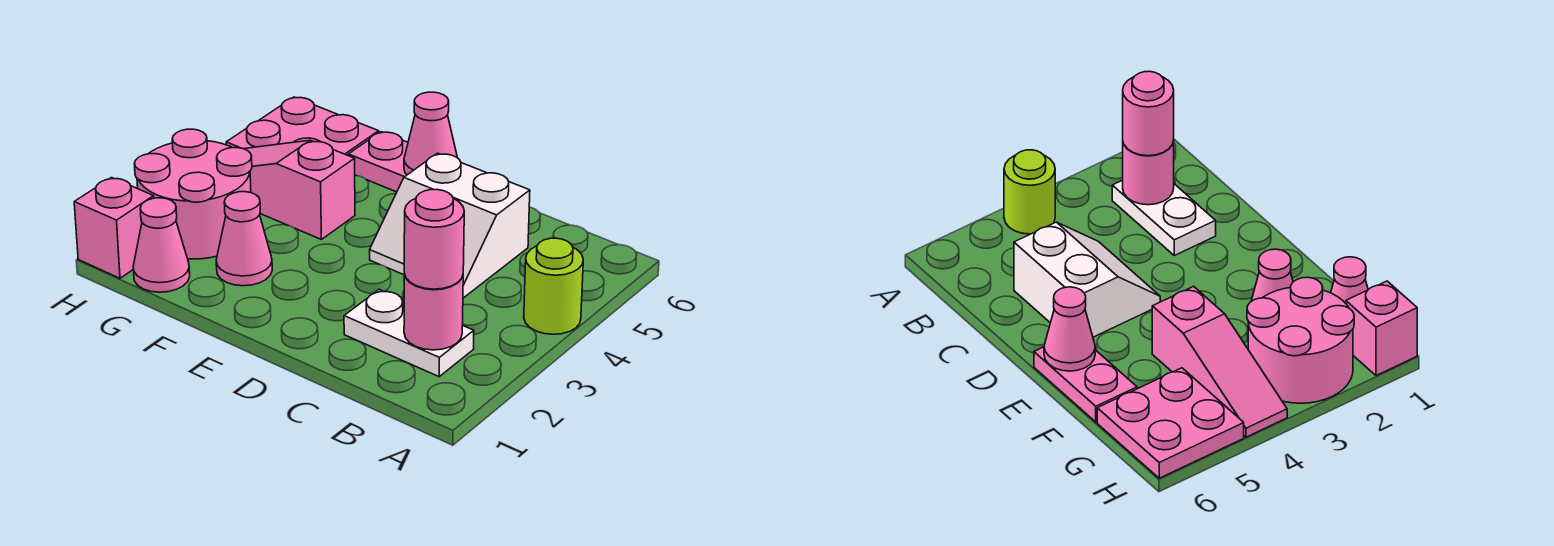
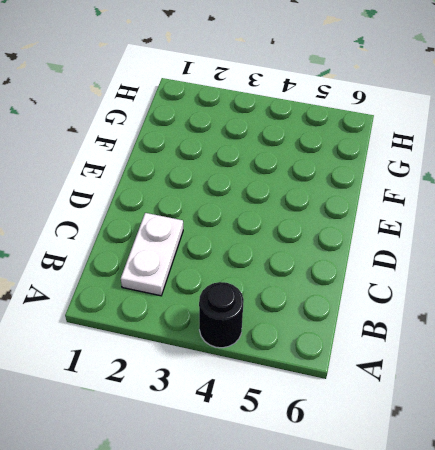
black 1x1 round brick [199,282,244,348] -> lime 1x1 round brick [524,238,583,334]
none -> white 2x2 slope [370,153,530,298]
none -> pink 1x2 plate [348,132,408,192]
none -> pink 1x1 cone [216,192,272,286]

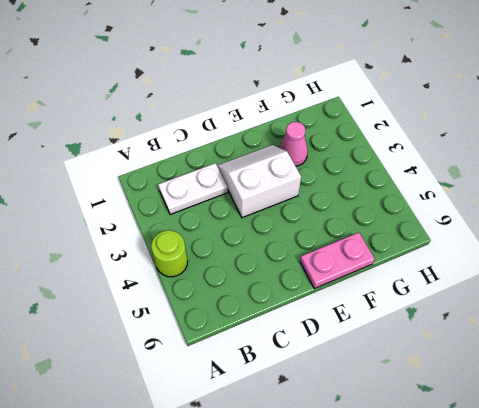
white 2x2 slope [217,145,301,218] -> white 2x2 slope moved to [370,153,530,298]
none -> pink 1x3 slope [245,140,355,240]
none -> pink 1x1 cone [133,198,190,292]
none -> pink 2x2 round brick [134,129,252,259]

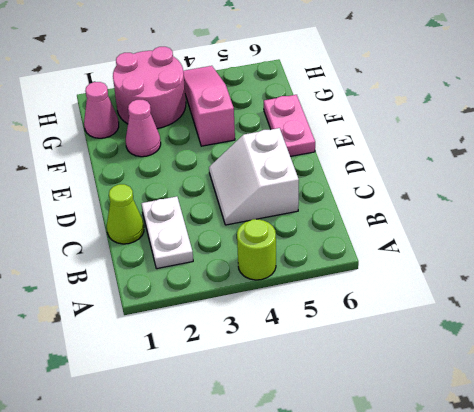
lime 1x1 cone [107,184,144,244] -> none
none -> pink 2x2 plate [226,97,379,155]
none -> pink 1x1 brick [74,178,154,278]
none -> pink 1x1 round brick [404,274,463,350]

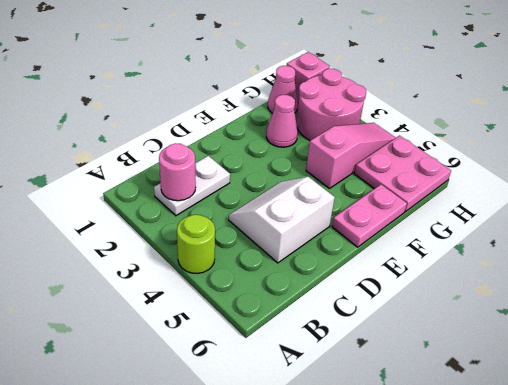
none -> pink 1x1 cone [404,92,457,175]
none -> pink 1x1 round brick [404,190,464,289]

